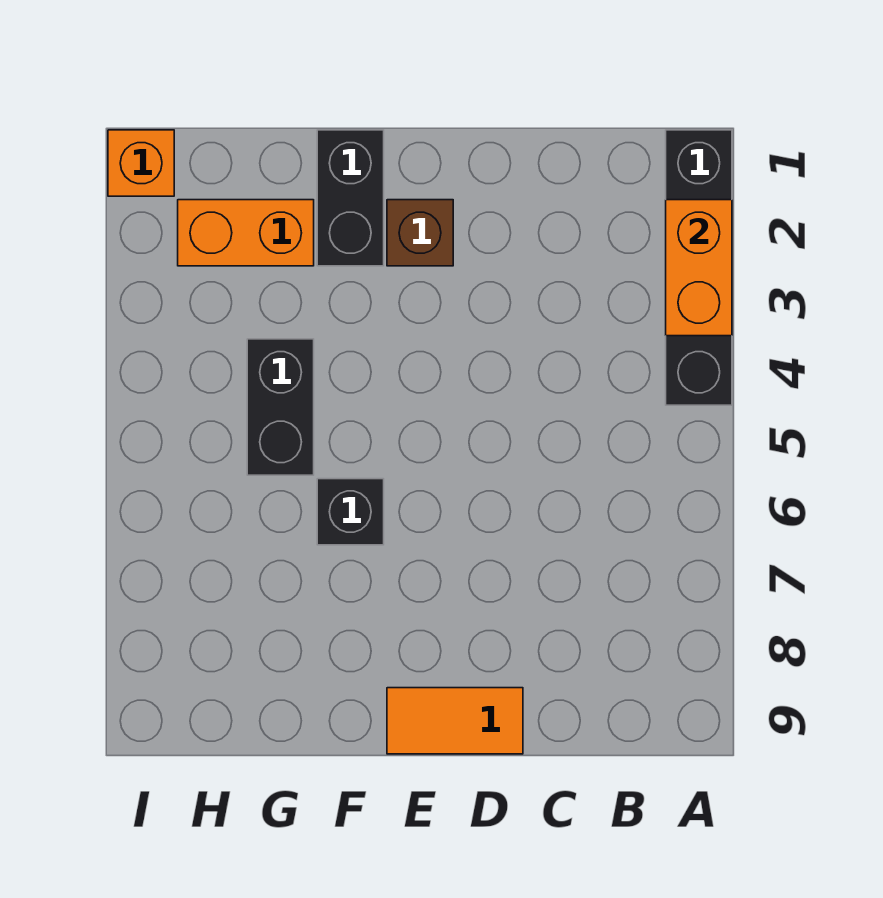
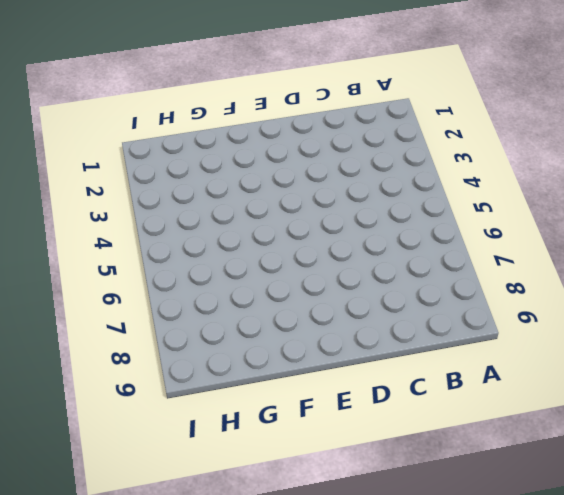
none -> black 1x4 brick [666,130,732,405]
none -> orange 1x2 tile [387,688,523,754]

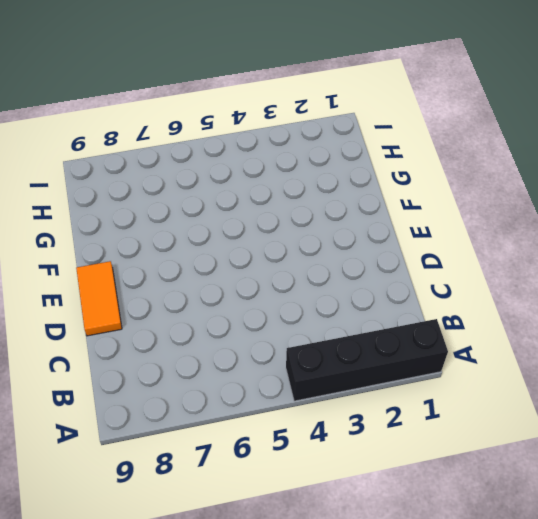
none -> brown 1x1 brick [387,200,453,266]
none -> black 1x2 brick [317,130,384,266]

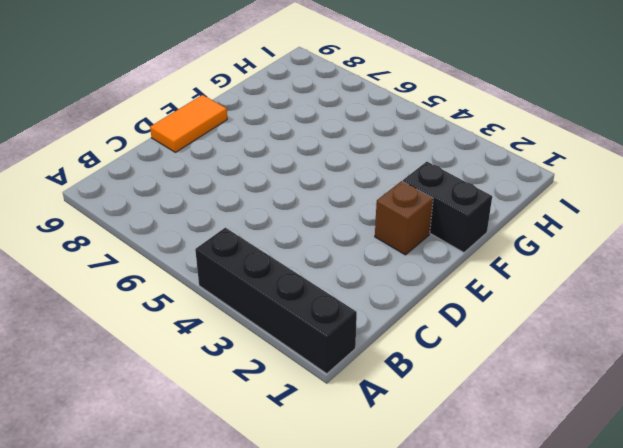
none -> black 1x1 brick [317,479,384,545]
none -> orange 1x2 brick [178,200,314,266]

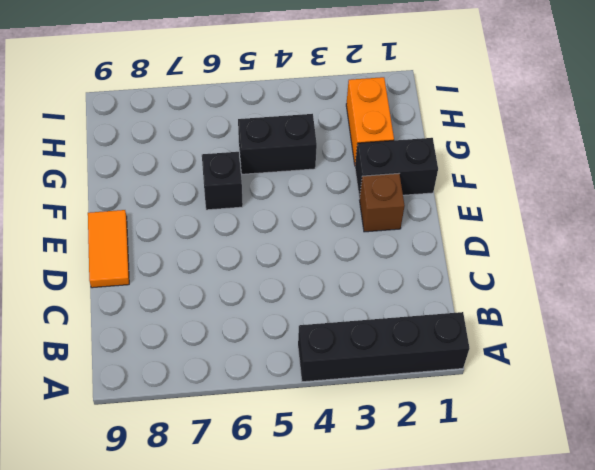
none -> orange 1x1 brick [108,130,174,196]
none -> orange 1x2 brick [666,200,732,336]

